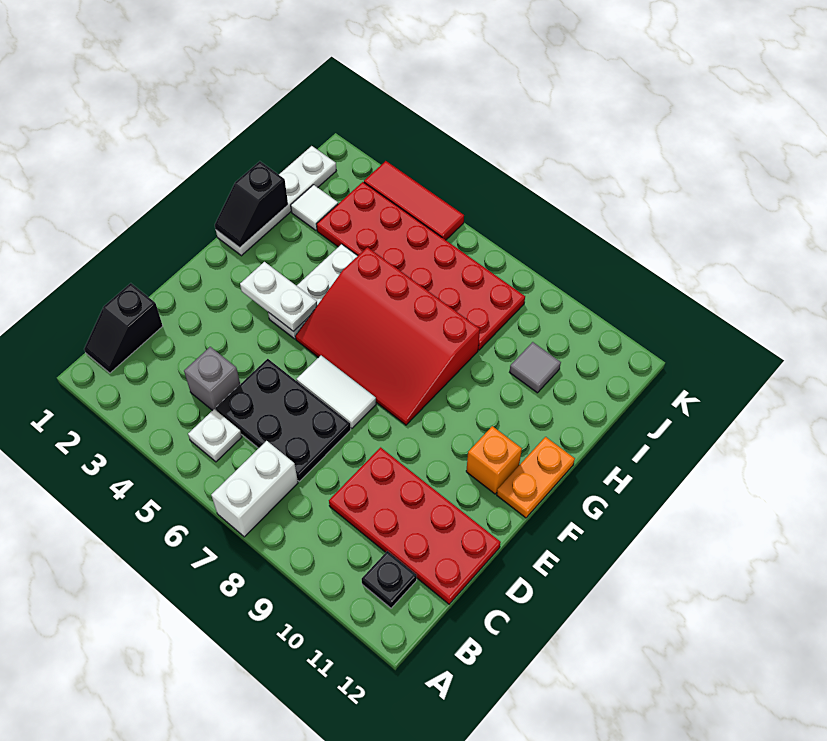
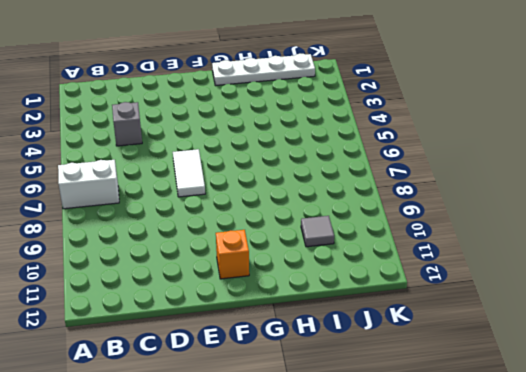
none -> black 1x2 slope [84,283,163,373]
none -> white 1x1 plate [188,409,242,462]
none -> black 1x1 plate [362,551,417,608]

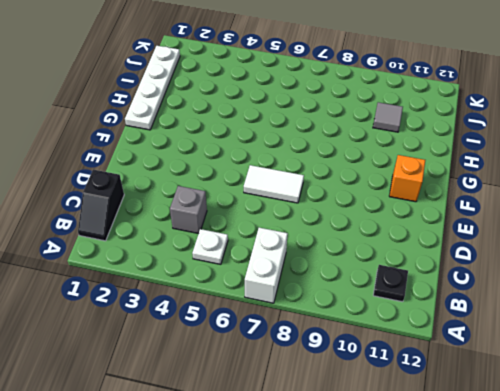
none -> black 2x3 plate [216,359,351,481]
none -> red 2x4 plate [329,447,501,604]
none -> white 1x3 plate [268,244,357,339]

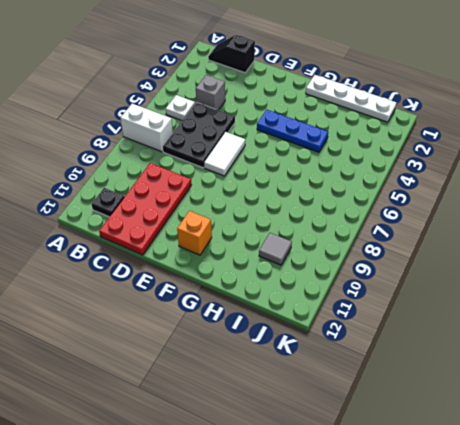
blue 1x3 plate [257,110,328,152] -> white 1x3 plate [268,244,357,339]
none -> red 3x4 slope [295,247,480,425]
none -> orange 1x2 plate [497,437,575,518]
none -> white 1x1 tile [291,185,338,230]

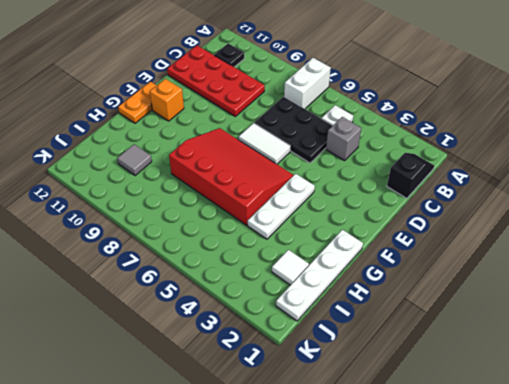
none -> red 2x6 plate [317,182,525,350]
none -> red 1x3 tile [364,161,464,240]
none -> white 1x2 plate [240,262,317,332]

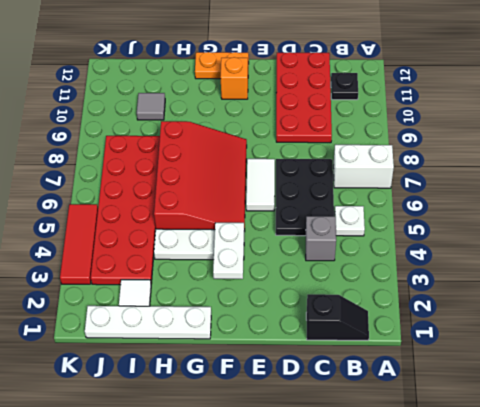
none -> black 1x2 slope [215,161,288,248]

